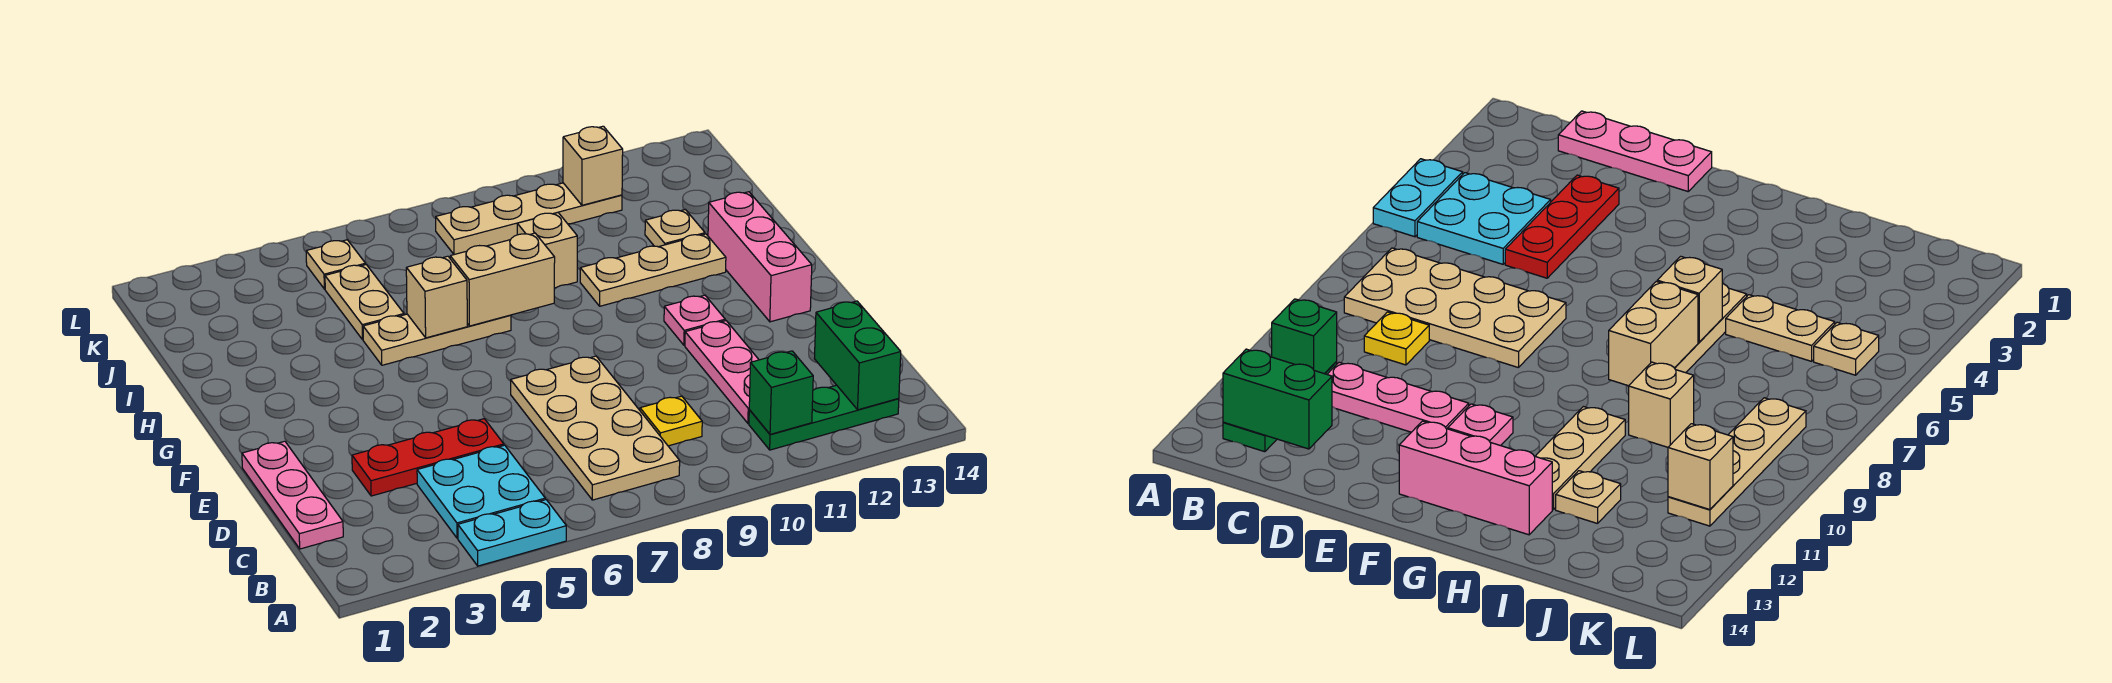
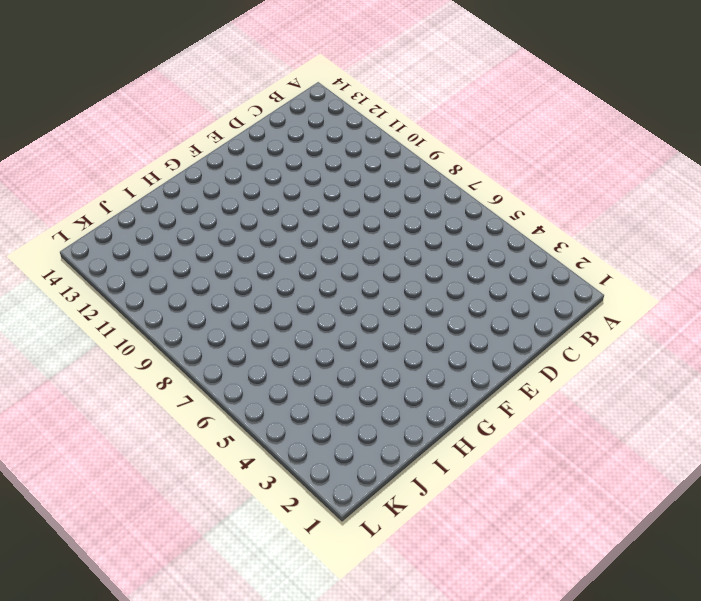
none -> cyan 1x2 plate [458,500,566,566]
none -> cyan 2x2 plate [417,445,545,538]
none -> tan 2x4 plate [511,356,680,500]

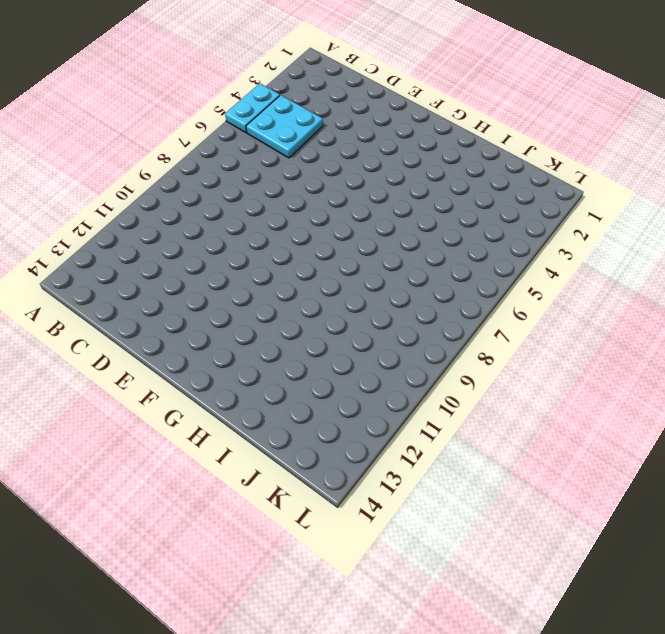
none -> tan 2x4 plate [511,356,680,500]
none -> green 1x3 plate [749,385,899,450]
none -> pink 1x3 plate [242,441,343,549]

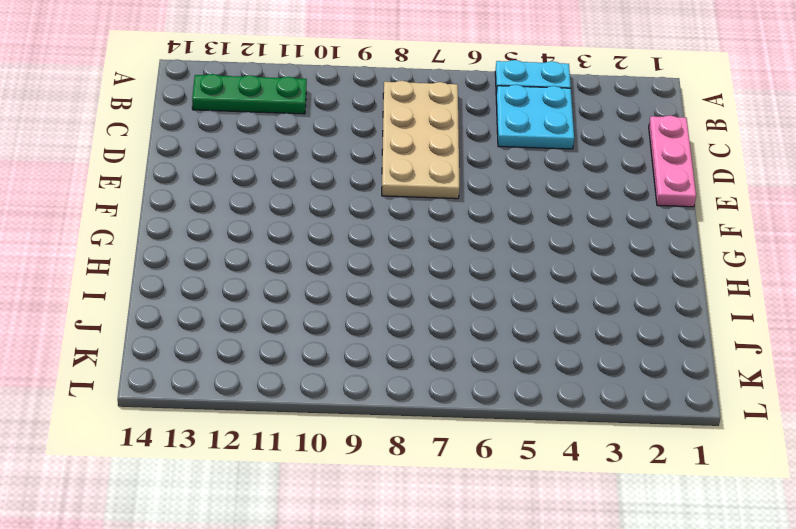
none -> yellow 1x1 plate [640,396,702,446]
none -> pink 1x3 plate [685,321,759,423]
none -> red 1x3 plate [352,419,504,496]

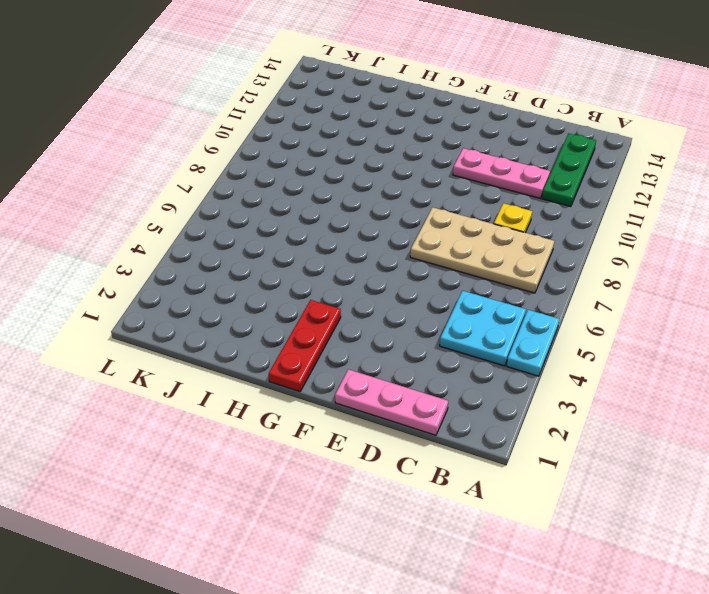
red 1x3 plate [269,300,341,391] -> red 1x3 plate moved to [352,419,504,496]
none -> pink 1x1 plate [664,295,725,345]
none -> pink 1x3 brick [708,192,812,322]
none -> tan 1x3 plate [363,314,511,365]

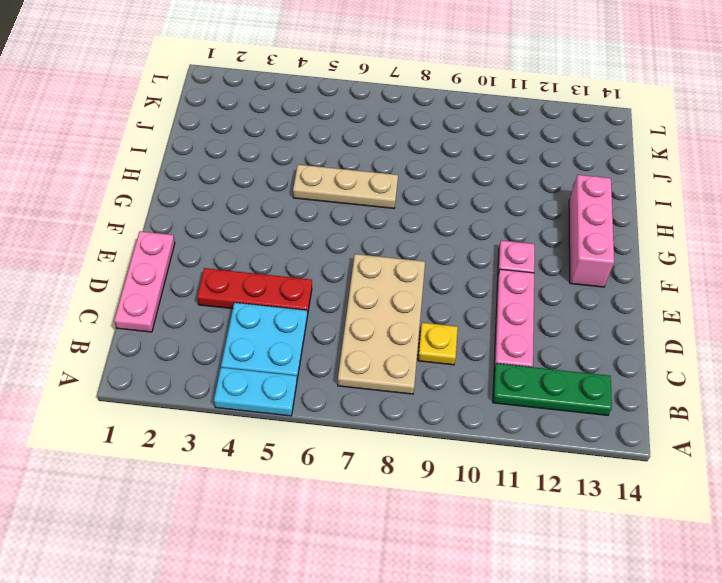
none -> tan 1x3 plate [580,234,726,306]
none -> tan 1x2 plate [325,265,404,340]
none -> tan 1x1 brick [517,213,577,288]

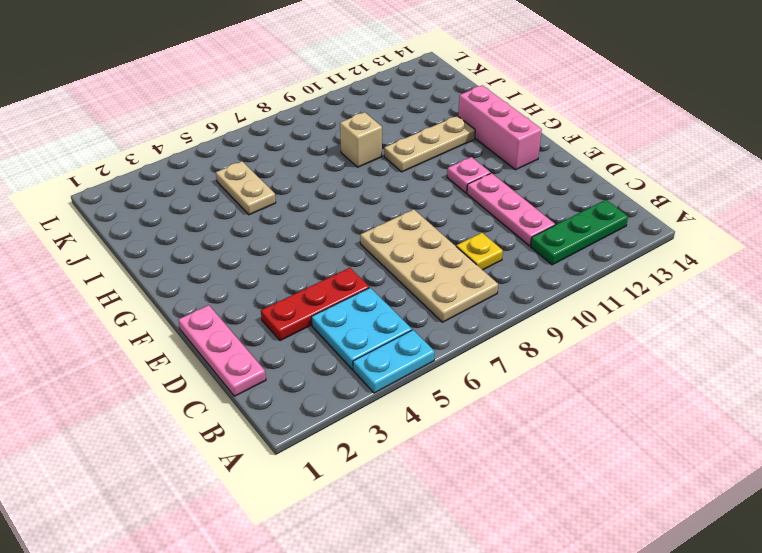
none -> tan 1x3 plate [363,314,511,365]
none -> tan 1x1 plate [645,210,705,247]
none -> tan 1x1 plate [306,240,366,289]

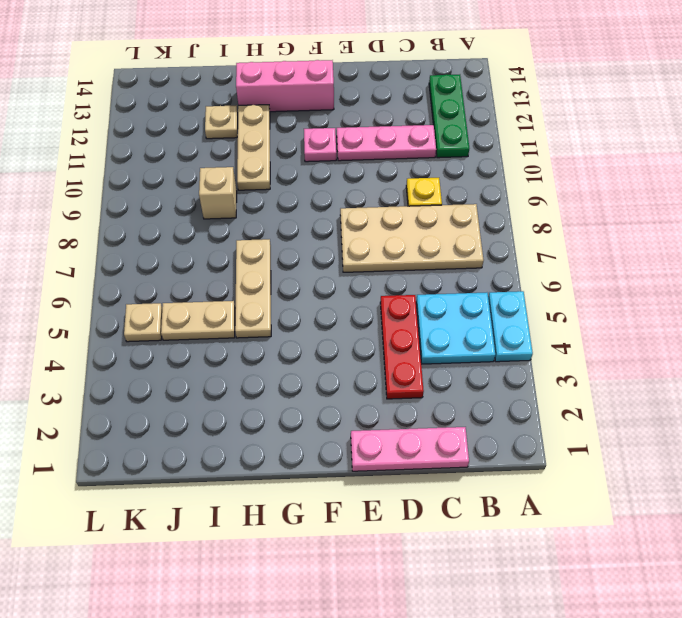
none -> tan 1x4 plate [436,183,622,255]
none -> green 1x1 brick [749,351,813,434]
none -> green 1x2 brick [814,301,901,410]

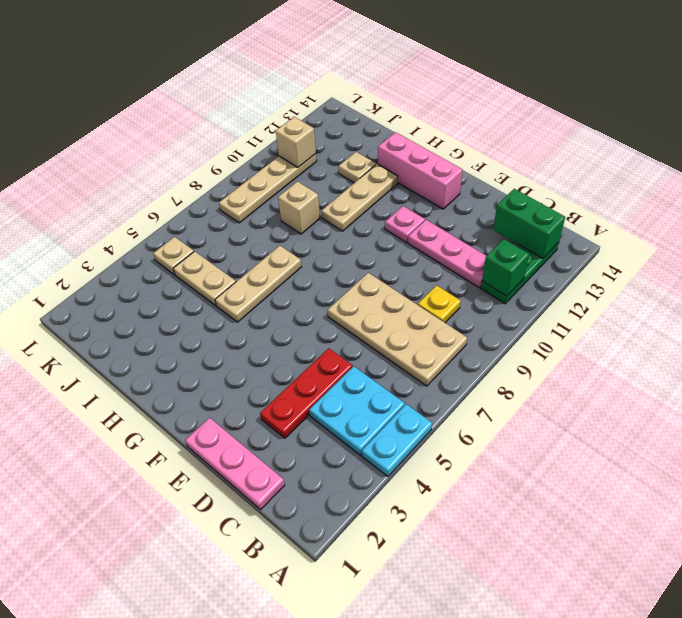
none -> tan 1x1 brick [406,256,467,338]
none -> tan 1x2 brick [450,233,555,326]

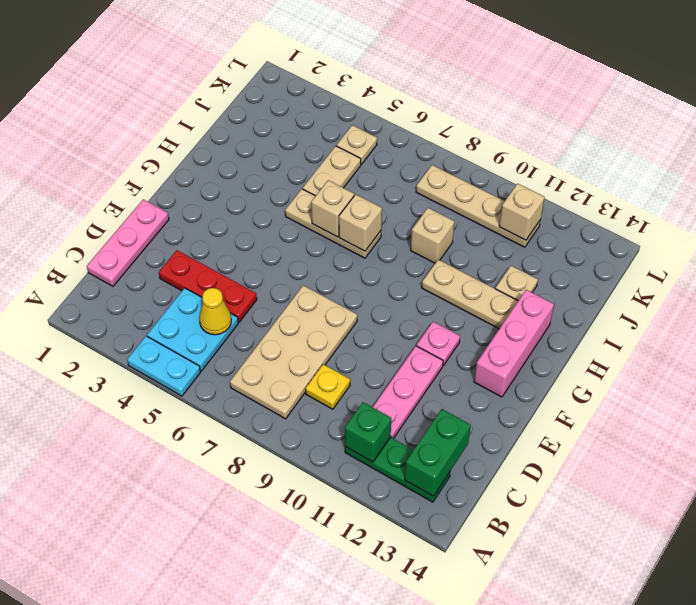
yellow 1x1 cone [199,288,231,335] -> none
tan 1x1 brick [339,194,382,251] -> tan 1x2 brick [450,233,555,326]

